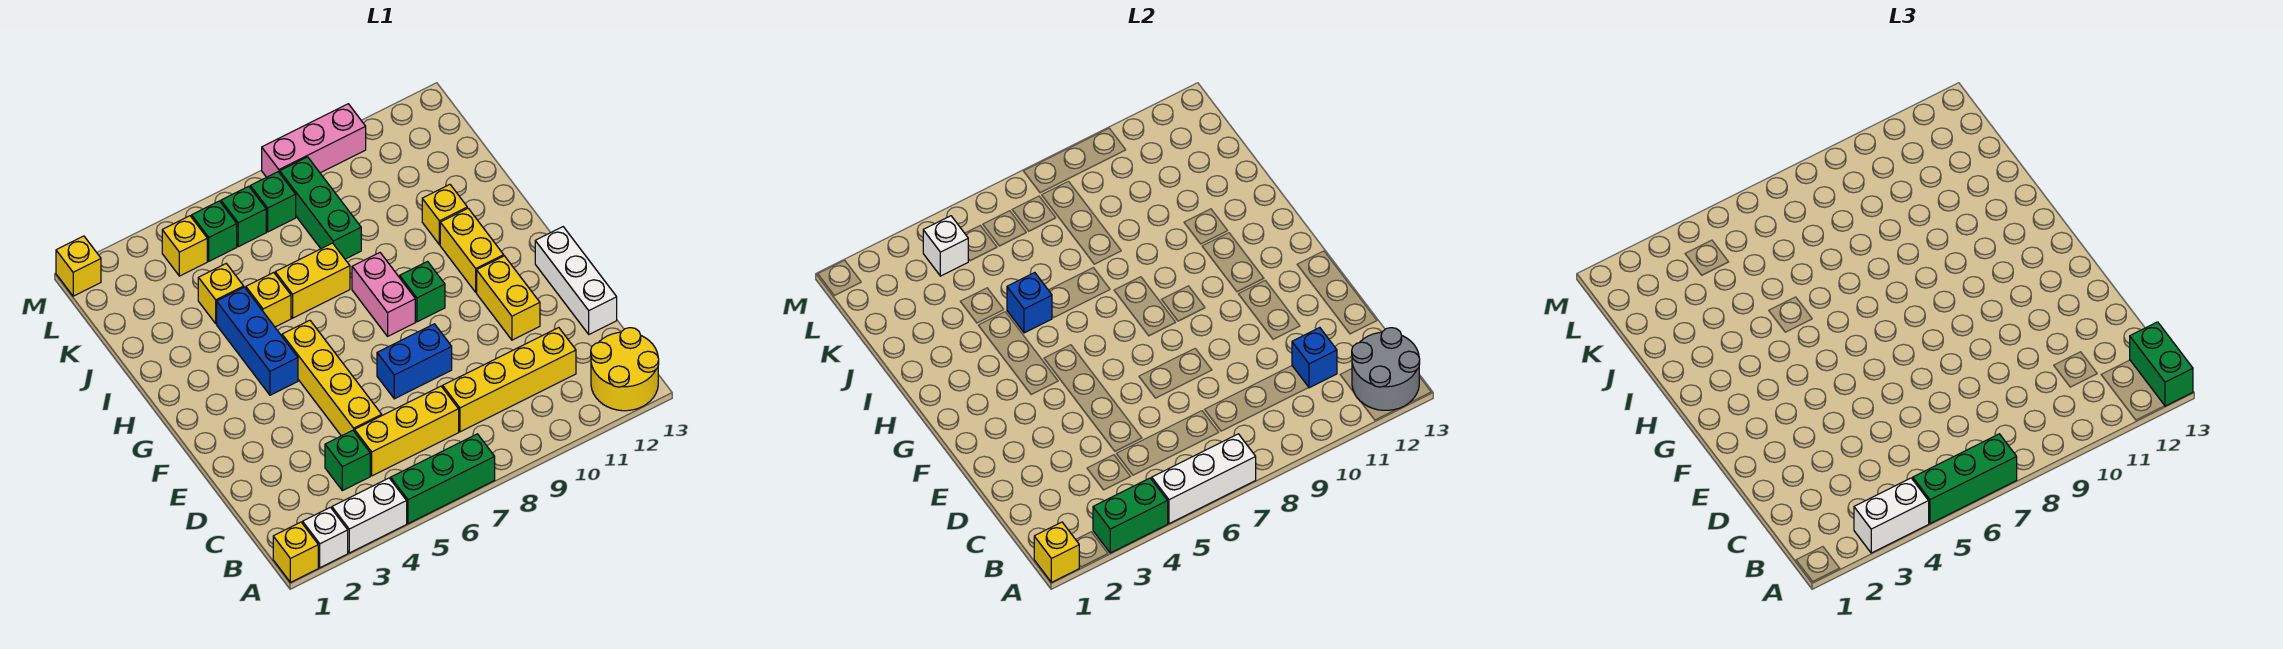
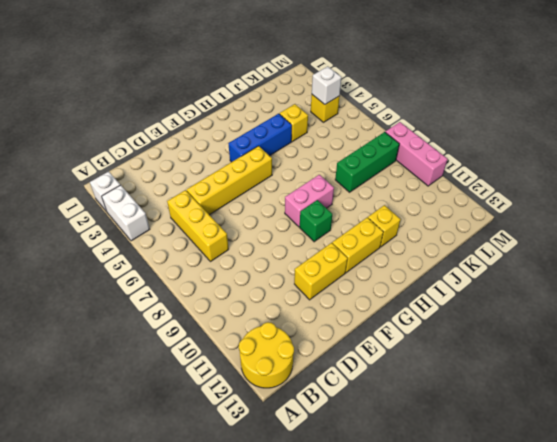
none -> yellow 1x1 brick [273,522,318,582]
none -> green 1x3 brick [391,434,495,524]
none -> green 1x1 brick [325,430,370,491]
none -> yellow 1x4 brick [443,328,576,432]

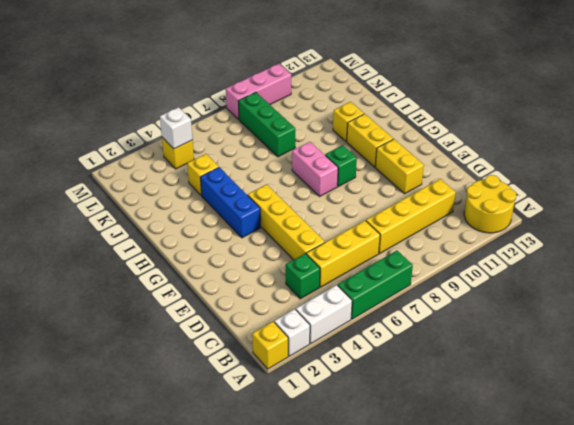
none -> white 1x3 brick [535,227,617,334]
none -> blue 1x2 brick [377,324,452,399]
none -> yellow 1x1 brick [246,273,291,327]
none -> yellow 1x2 brick [275,243,350,318]

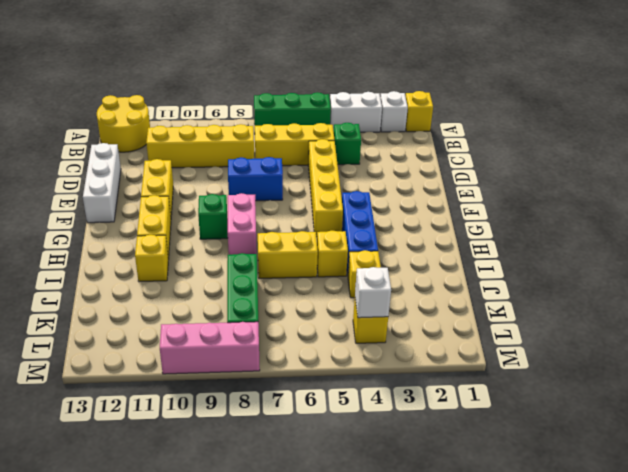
none -> green 1x1 brick [192,201,237,261]
none -> green 1x1 brick [221,186,266,247]
none -> green 1x1 brick [250,172,296,232]
none -> yellow 1x1 brick [56,236,101,296]

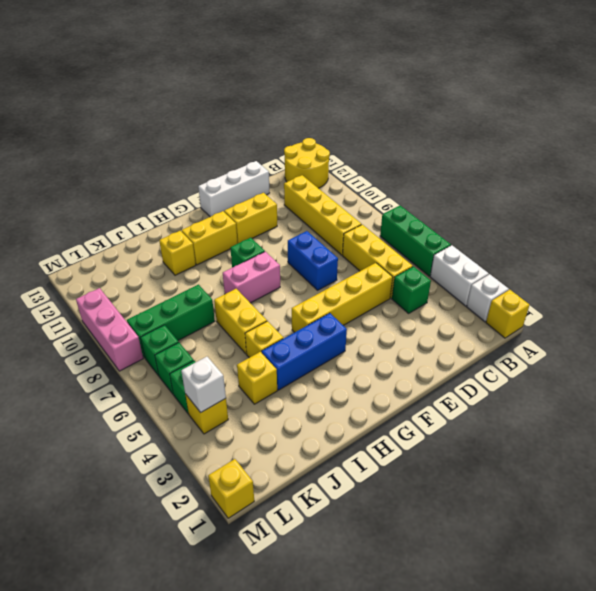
none -> yellow 1x1 brick [1034,522,1079,582]
none -> green 1x2 brick [1093,478,1168,553]
none -> white 1x3 brick [1152,434,1256,524]
none -> grey 2x2 round brick [1352,328,1420,410]

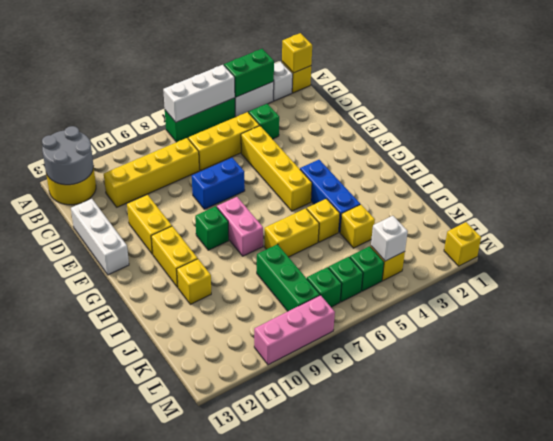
none -> blue 1x1 brick [1292,328,1337,388]
none -> blue 1x1 brick [1007,273,1052,333]
none -> white 1x2 brick [1854,478,1929,553]
none -> green 1x3 brick [1913,434,2017,524]

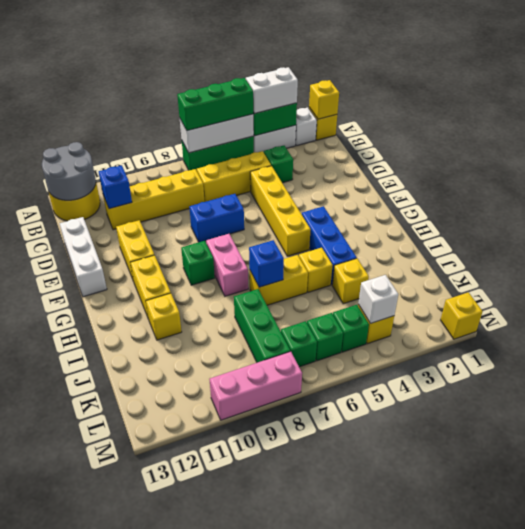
blue 1x1 brick [249,240,284,287] -> blue 1x1 brick moved to [1007,273,1052,333]
none -> green 1x2 brick [2130,322,2193,406]

